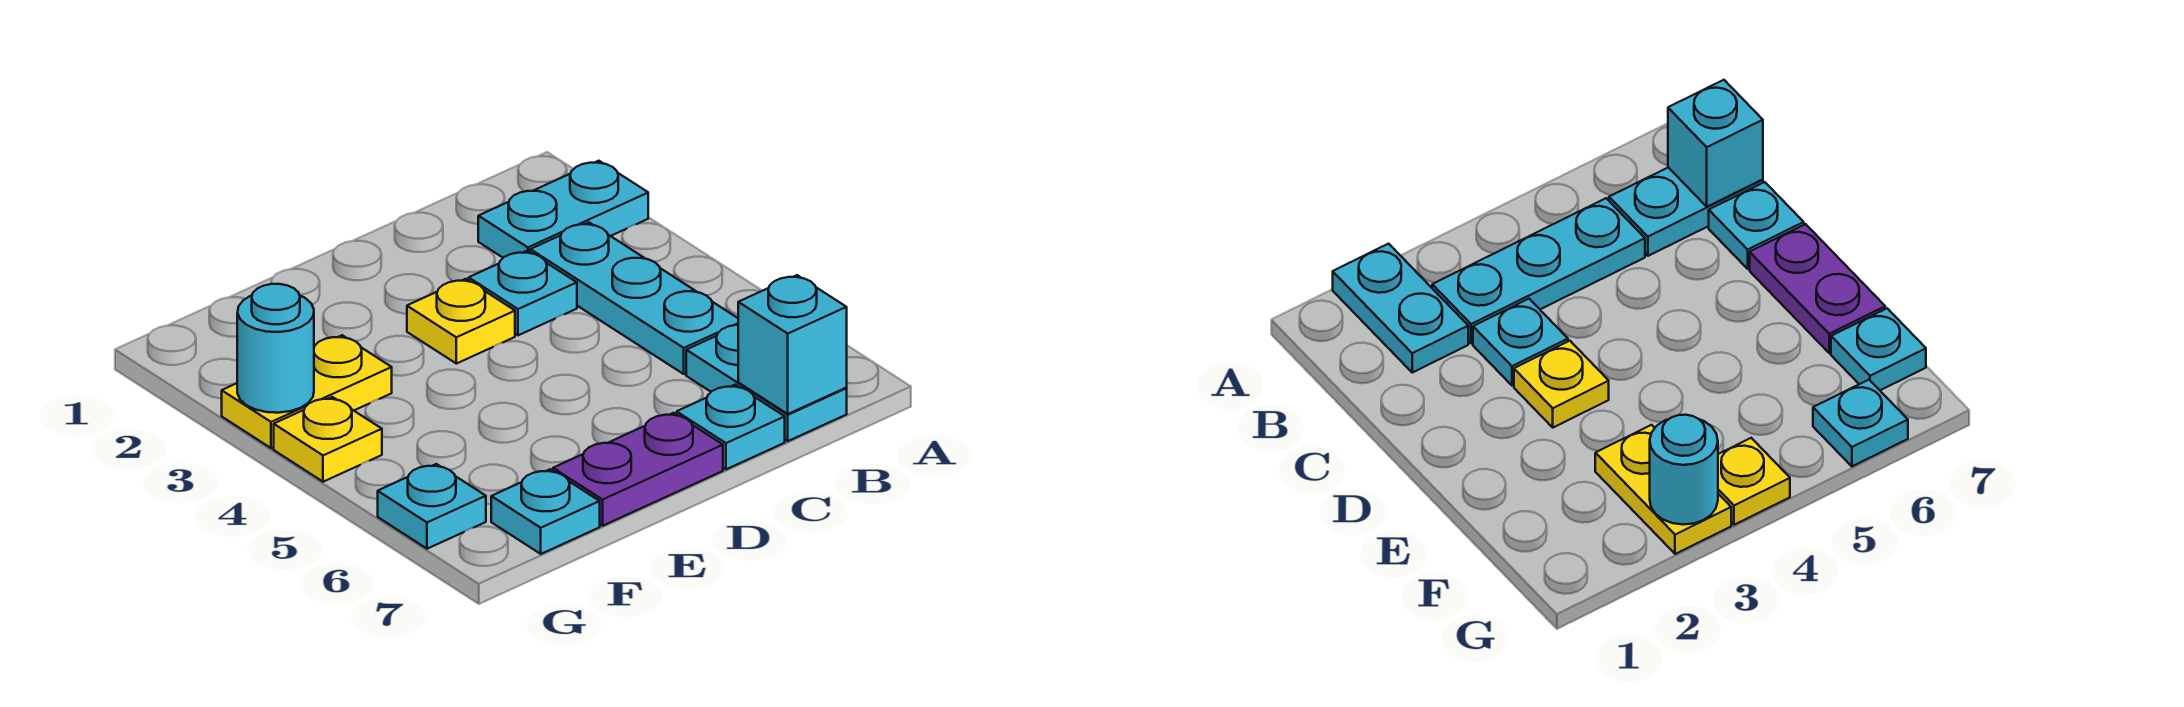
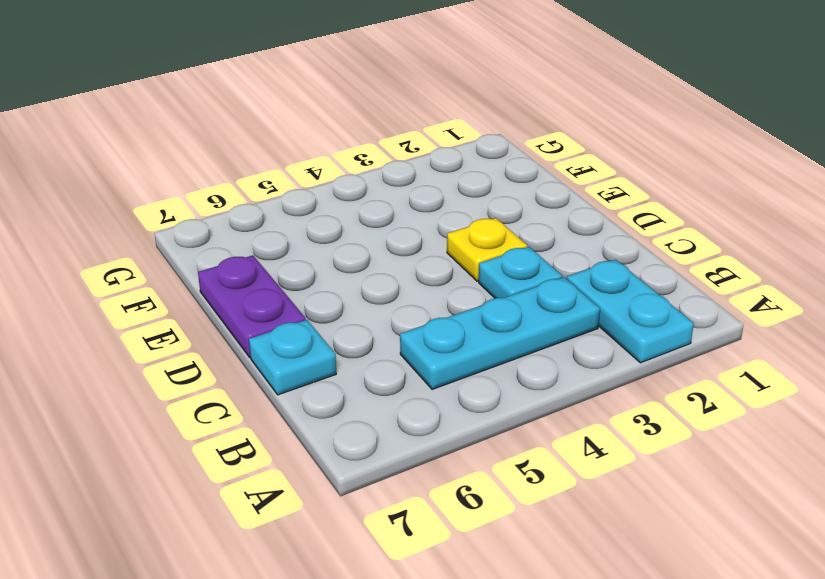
none -> cyan 1x2 plate [686,325,847,441]
none -> yellow 1x2 plate [222,335,392,448]
none -> cyan 1x1 plate [491,469,600,554]

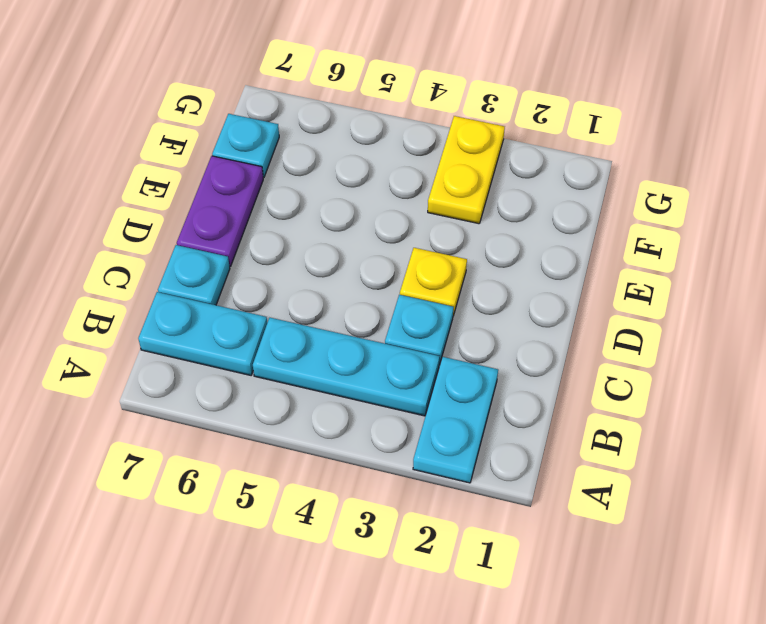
none -> yellow 1x1 plate [274,397,382,482]
none -> cyan 1x1 plate [378,464,486,549]
none -> cyan 1x1 brick [738,275,847,414]

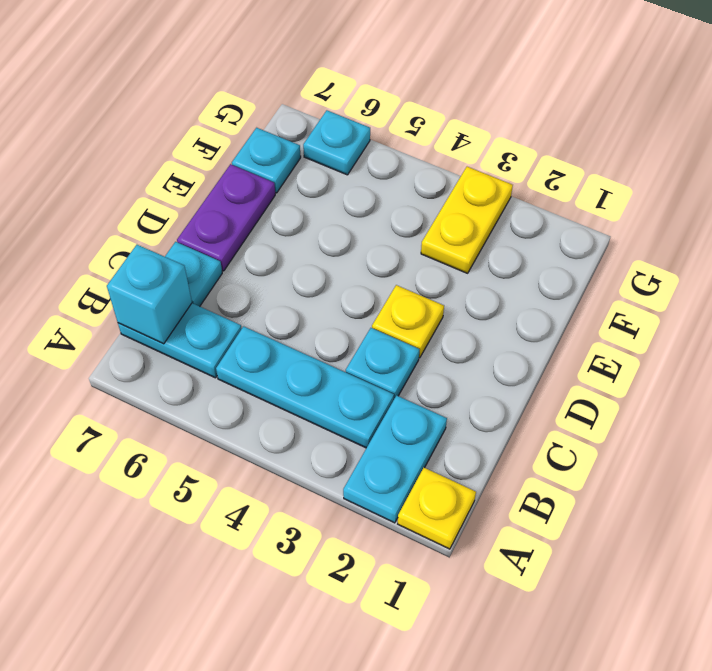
yellow 1x1 plate [398,468,476,549] -> yellow 1x1 plate moved to [274,397,382,482]
none -> cyan 1x1 round brick [237,284,314,413]

